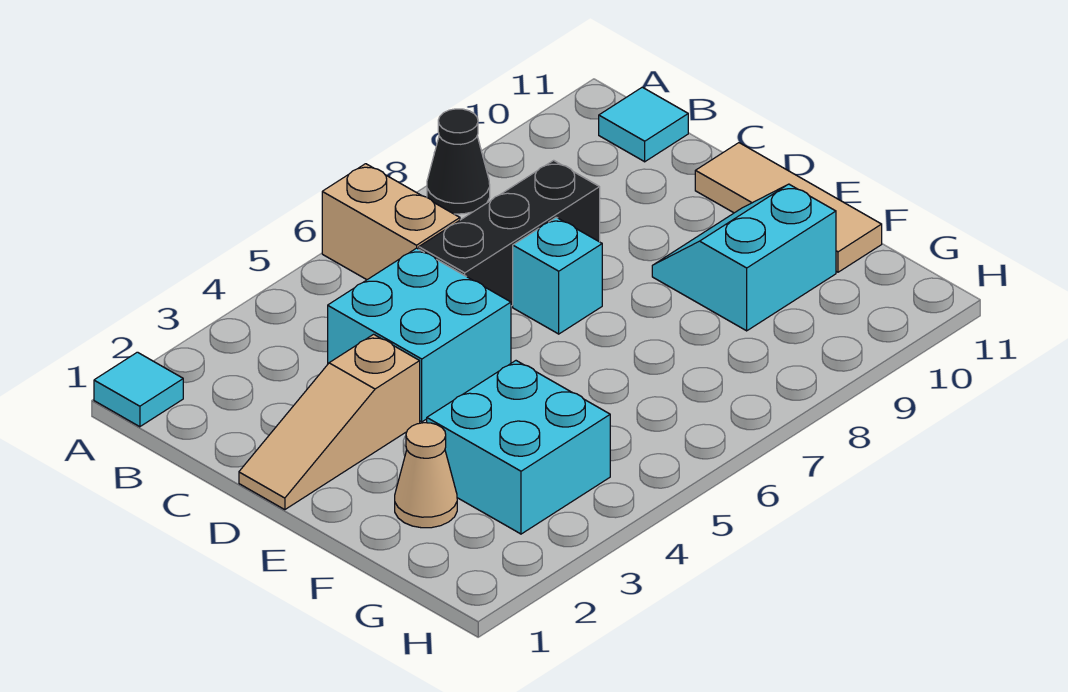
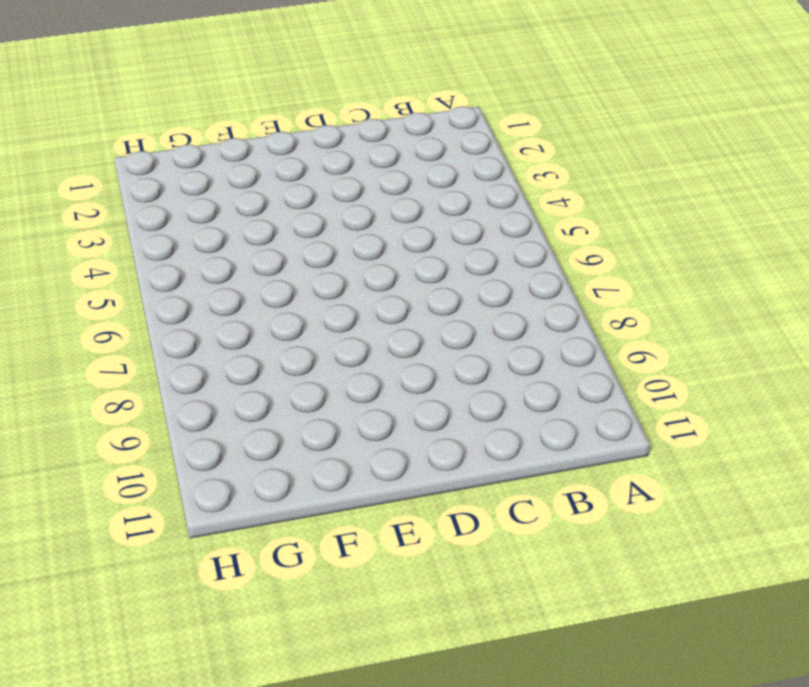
none -> cyan 1x1 tile [94,352,183,427]
none -> tan 1x2 brick [322,164,460,280]
none -> black 1x1 cone [427,109,490,214]

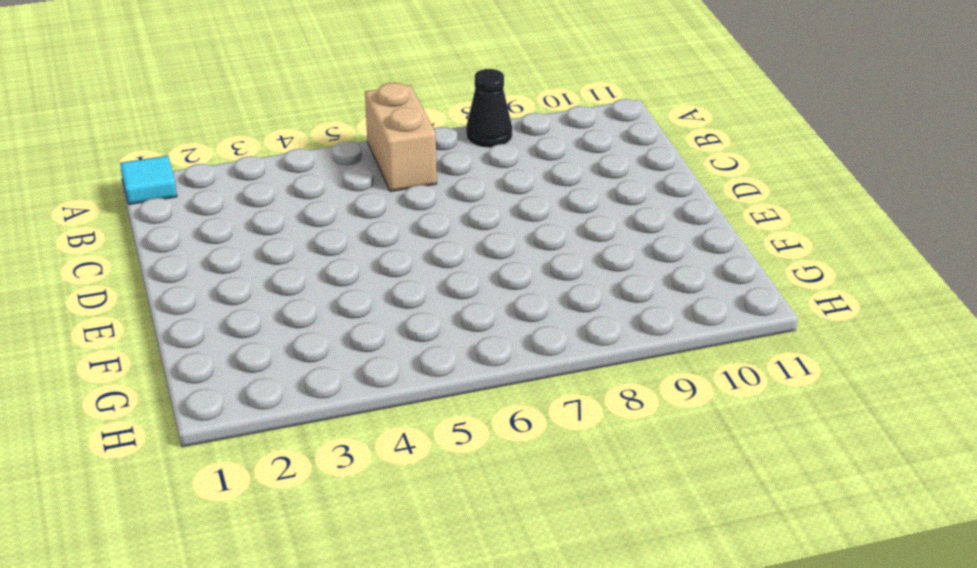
none -> cyan 1x1 tile [599,87,688,162]
none -> cyan 2x2 brick [328,248,511,422]
none -> black 1x3 brick [419,160,600,306]

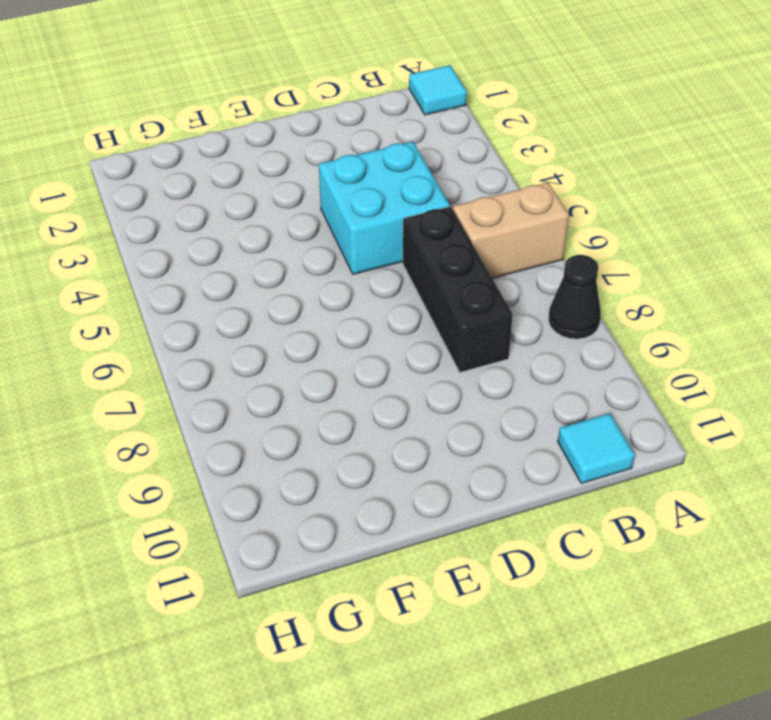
none -> tan 1x3 slope [239,334,420,510]
none -> cyan 1x1 brick [513,217,602,334]
none -> tan 1x3 tile [695,143,882,272]

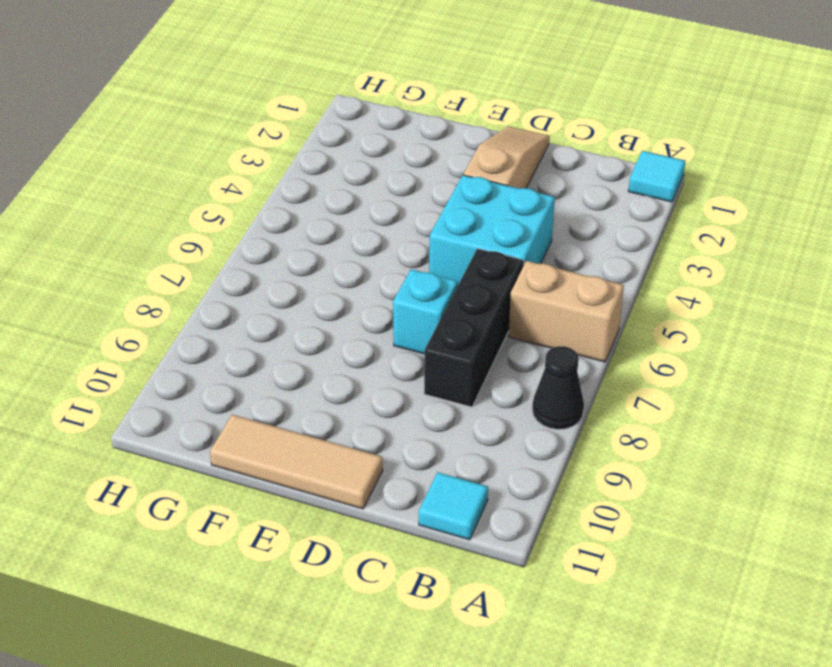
none -> cyan 2x2 slope [652,184,836,331]
none -> tan 1x1 cone [395,423,457,528]
none -> cyan 2x2 brick [427,361,610,534]

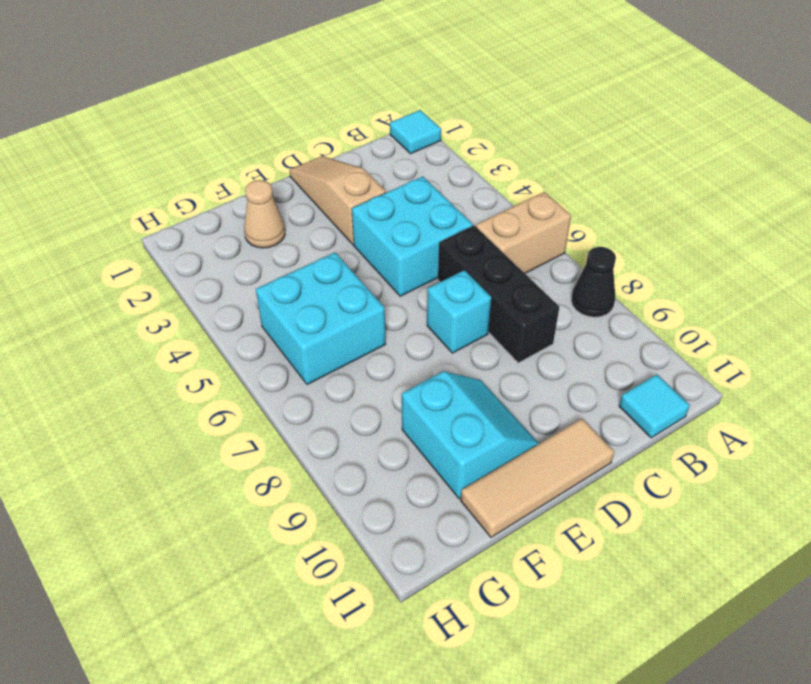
cyan 2x2 brick [256,253,386,385] -> cyan 2x2 brick moved to [427,361,610,534]

